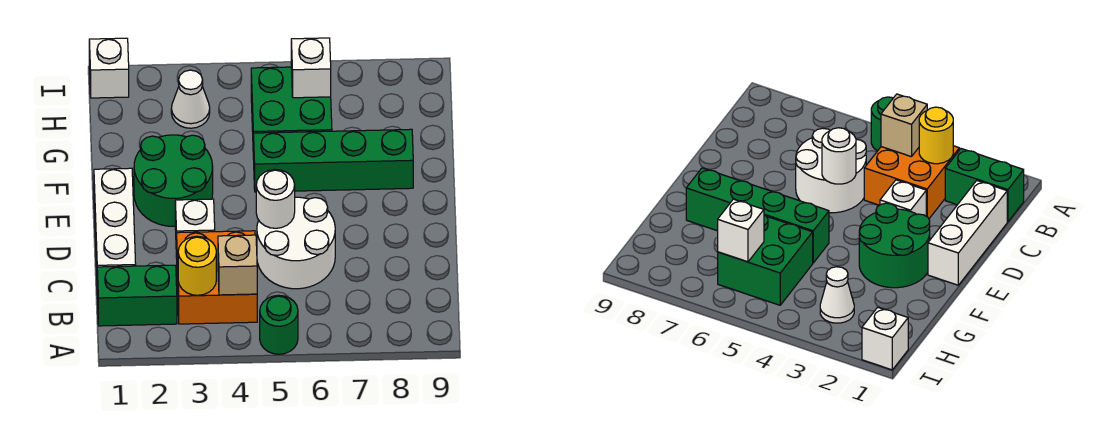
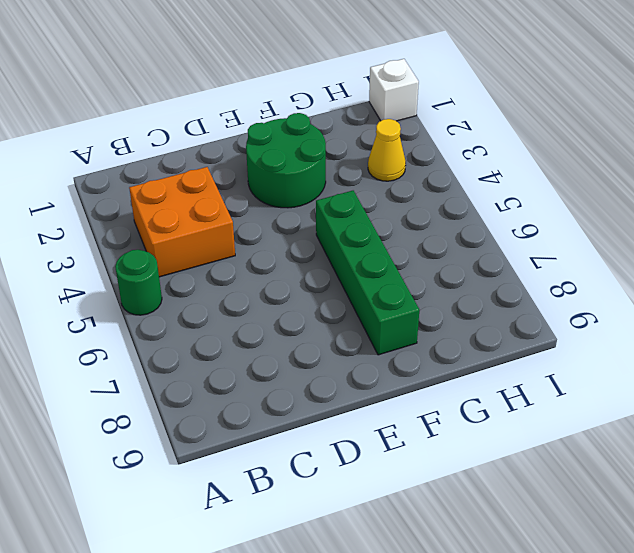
yellow 1x1 cone [368,119,406,181] -> white 1x1 cone [171,70,210,128]
none -> green 1x2 brick [97,265,177,326]
none -> white 1x3 brick [94,168,136,270]
none -> white 2x2 round brick [257,197,335,289]

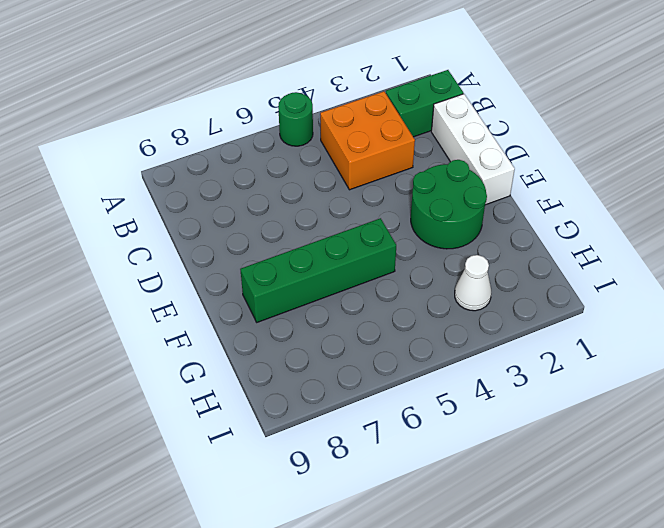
none -> white 2x2 round brick [257,197,335,289]
none -> white 1x1 brick [175,199,215,258]
none -> green 2x2 brick [251,67,332,159]

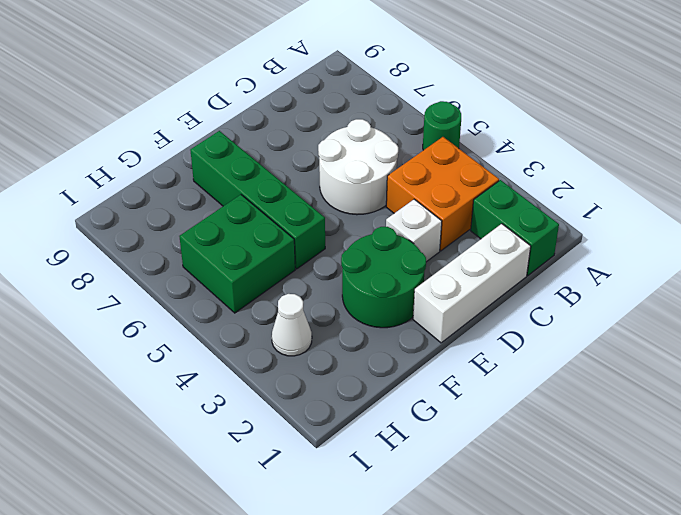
none -> white 1x1 brick [89,38,129,98]
none -> yellow 1x1 round brick [178,236,216,295]
none -> tan 1x1 brick [218,235,257,295]

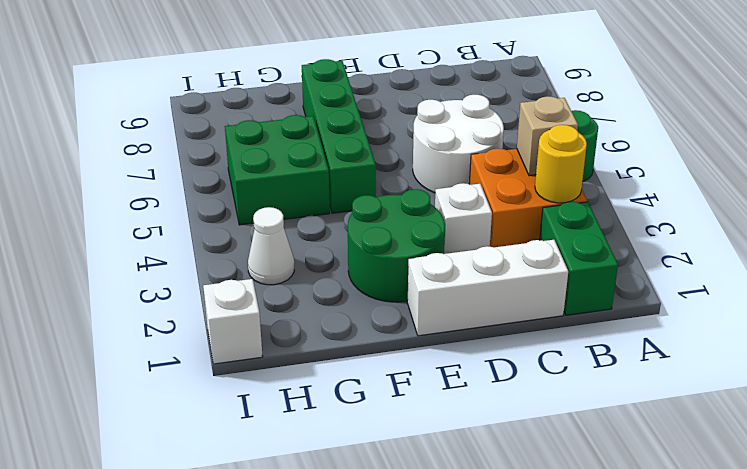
none -> white 1x1 round brick [256,170,295,228]
none -> white 1x1 brick [291,38,331,98]

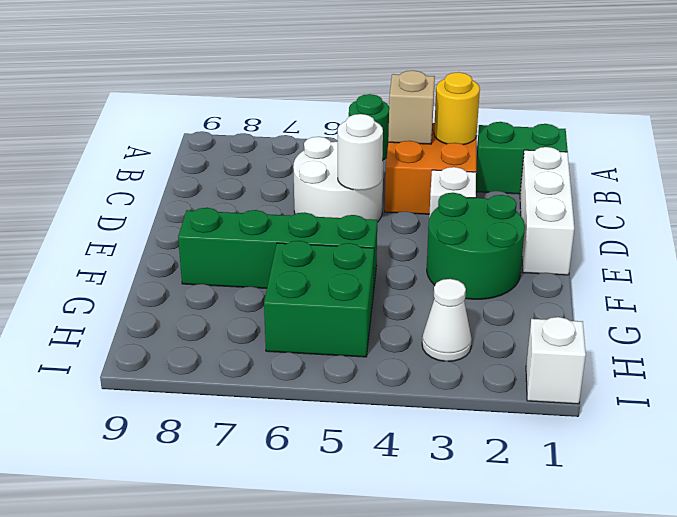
none -> white 1x1 brick [291,38,331,98]

